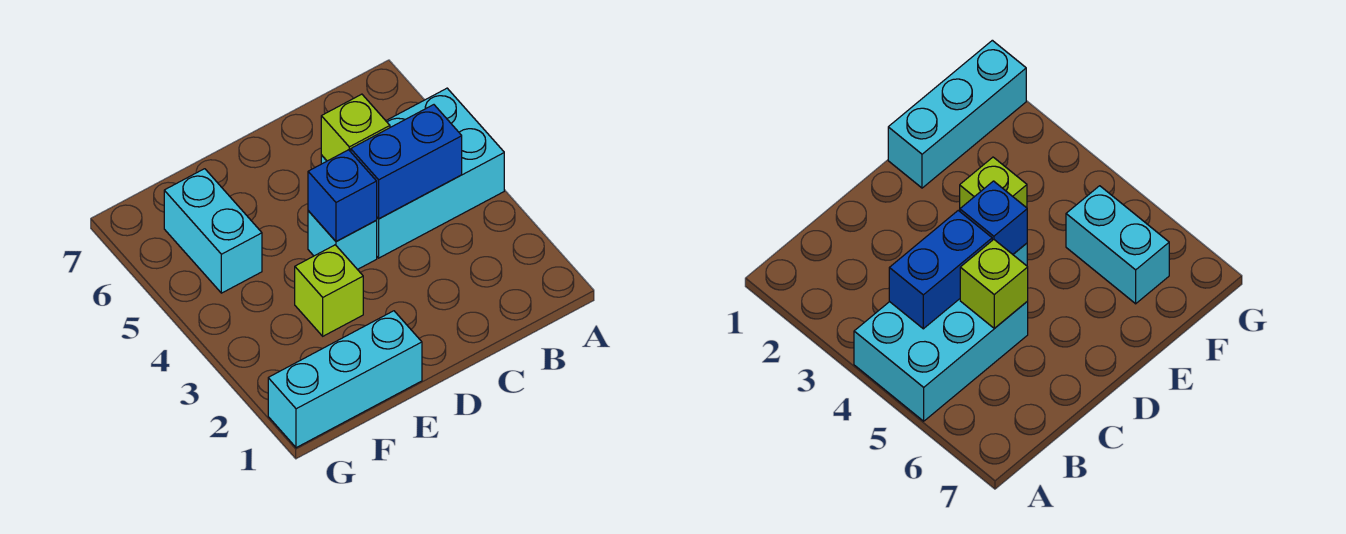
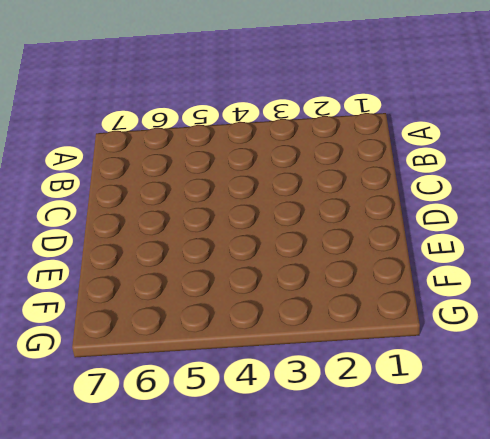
none -> cyan 2x3 brick [321,88,504,258]
none -> cyan 1x1 brick [308,211,377,270]

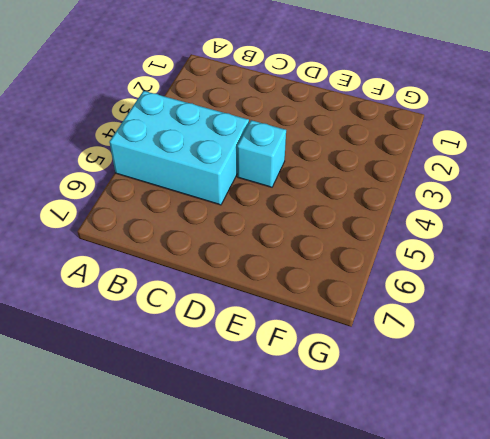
none -> cyan 1x3 brick [268,311,422,448]
none -> lime 1x1 brick [295,245,363,336]

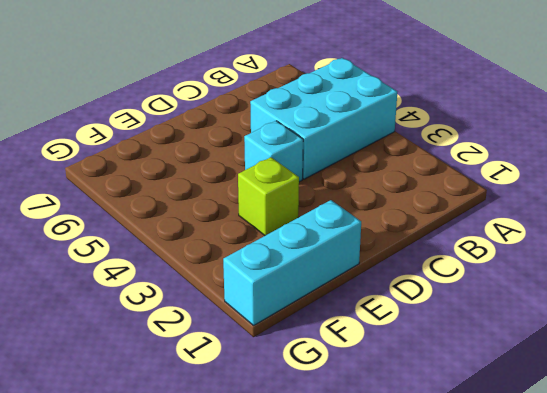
none -> cyan 1x2 brick [164,169,262,293]
none -> blue 1x2 brick [351,105,462,219]

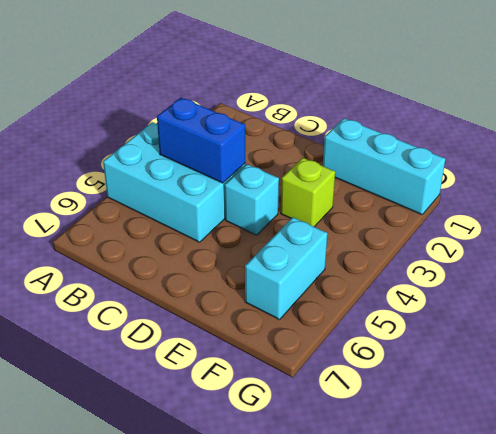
none -> lime 1x1 brick [321,94,390,161]
none -> blue 1x1 brick [308,150,377,242]

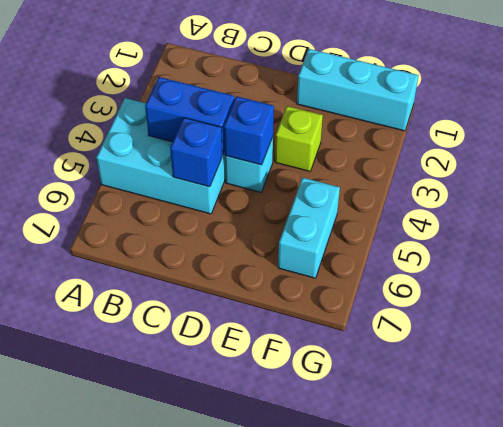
blue 1x1 brick [170,118,222,187] -> lime 1x1 brick [321,94,390,161]

